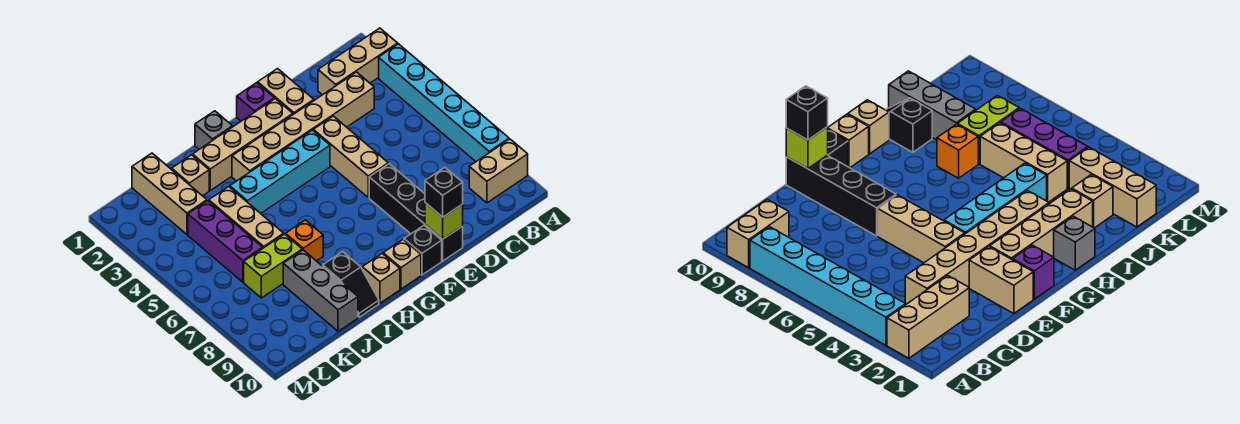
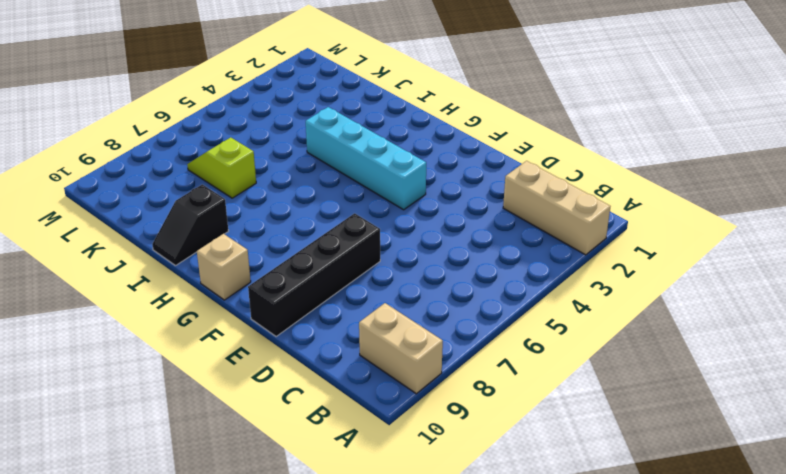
lime 1x2 slope [187,137,256,198] -> lime 1x2 brick [244,234,302,298]
none -> cyan 1x6 brick [379,44,509,161]
none -> tan 1x6 brick [232,72,374,181]
none -> tan 1x2 brick [258,69,314,114]

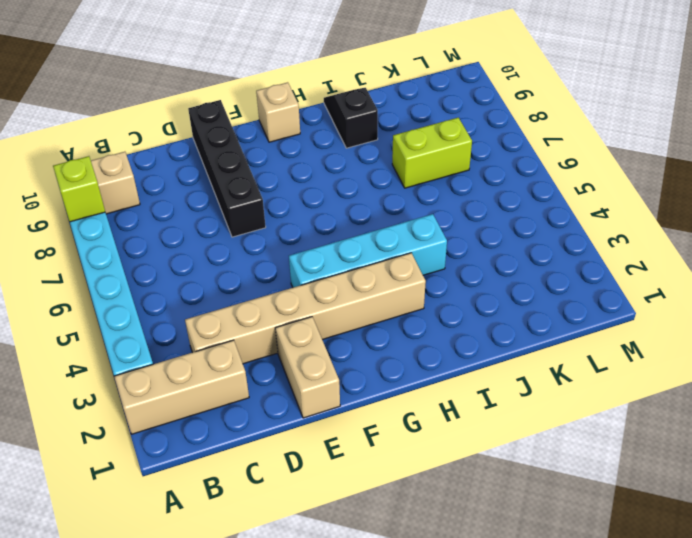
lime 1x1 brick [53,156,105,222] -> lime 1x1 brick moved to [425,203,463,239]
none -> tan 1x3 brick [313,116,388,198]
none -> purple 1x1 brick [237,83,274,121]
none -> tan 1x4 brick [193,99,293,190]

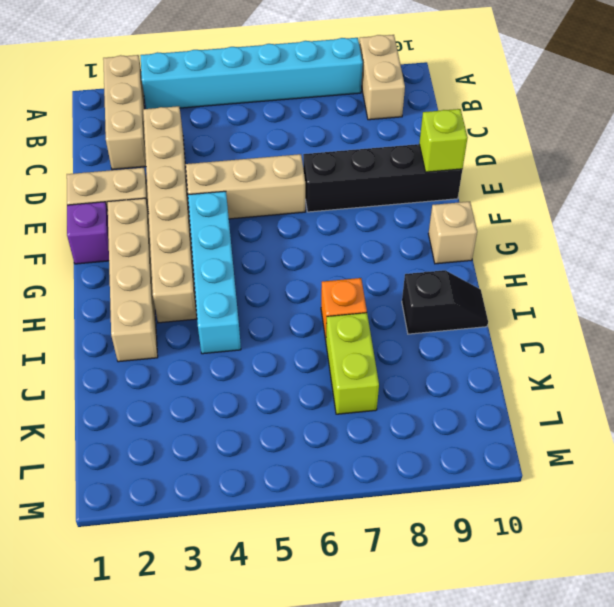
none -> black 1x1 brick [404,225,442,275]
none -> grey 1x1 brick [195,111,233,149]
none -> tan 1x1 brick [362,254,400,303]

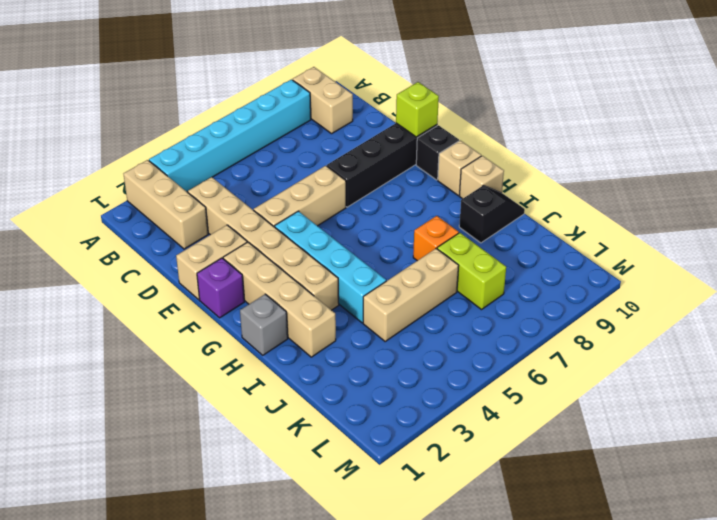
none -> tan 1x1 brick [172,155,209,196]
none -> grey 1x3 brick [283,250,358,331]
none -> tan 1x3 brick [132,153,207,235]

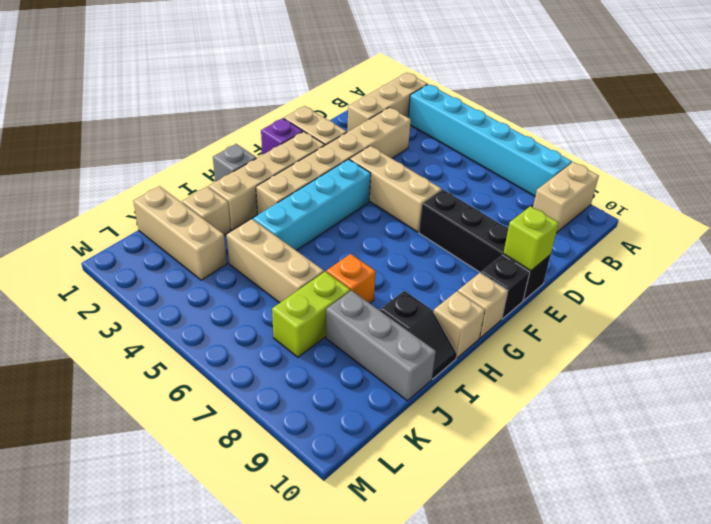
none -> purple 1x3 brick [188,201,263,282]
none -> black 1x1 brick [425,167,463,217]

